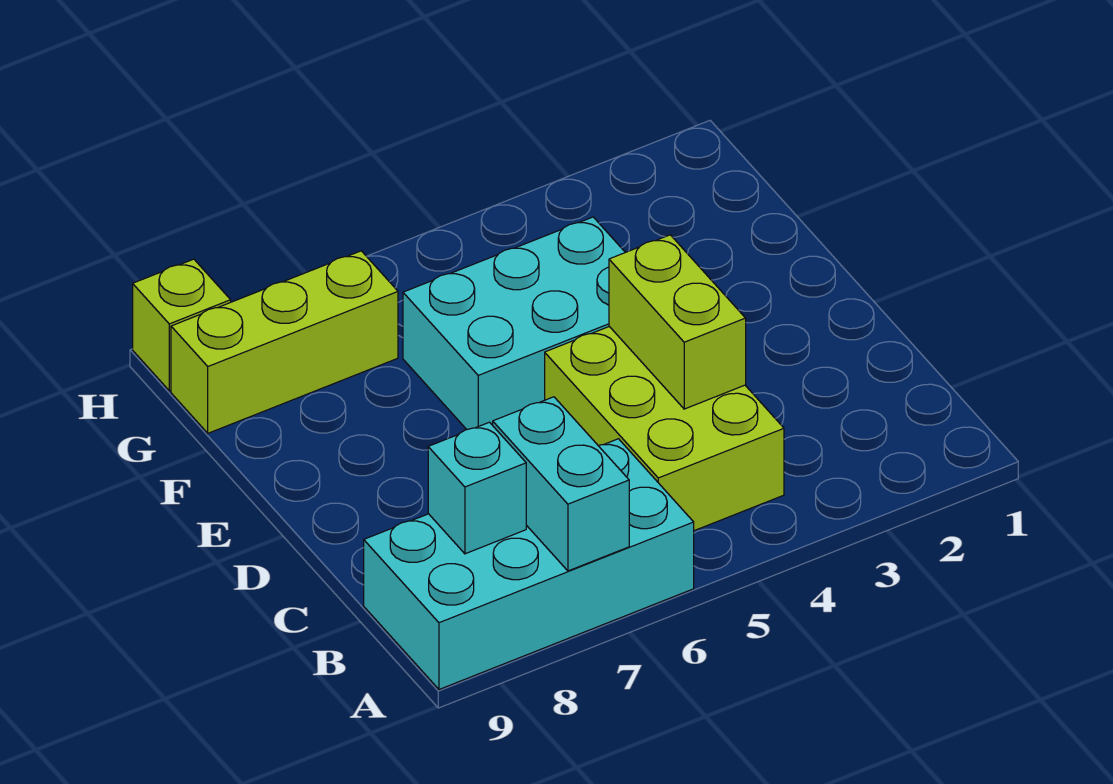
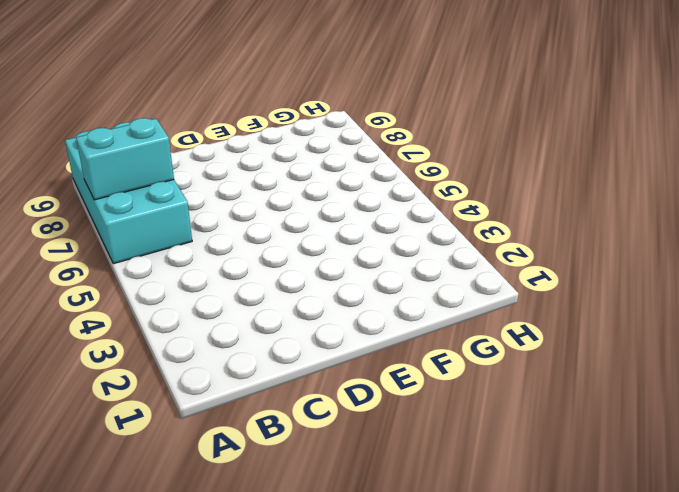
none -> lime 2x3 brick [545,327,784,531]
none -> cyan 2x3 brick [403,217,625,429]

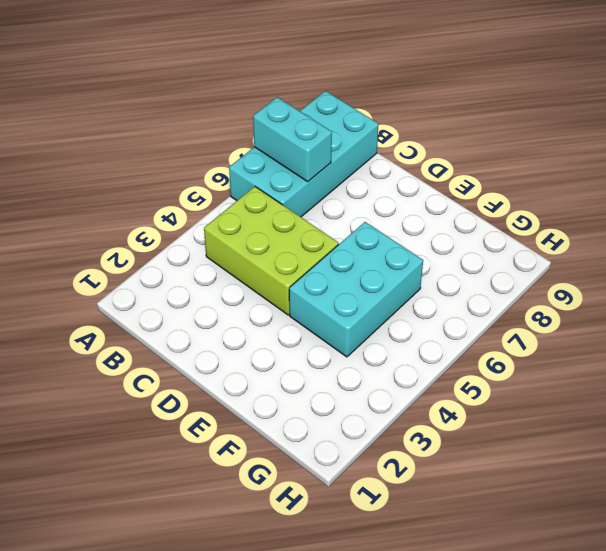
none -> lime 1x3 brick [171,251,398,433]
none -> lime 1x1 brick [133,259,231,391]

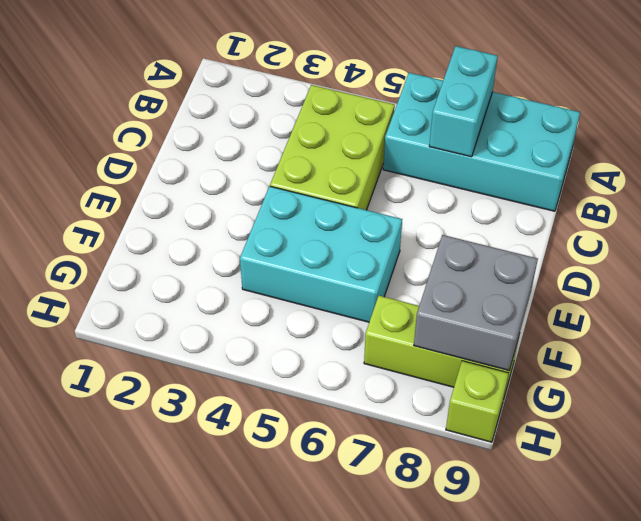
grey 2x2 brick [414,235,538,370] -> none
none -> cyan 1x1 brick [428,422,526,554]
none -> lime 1x2 brick [609,235,746,409]

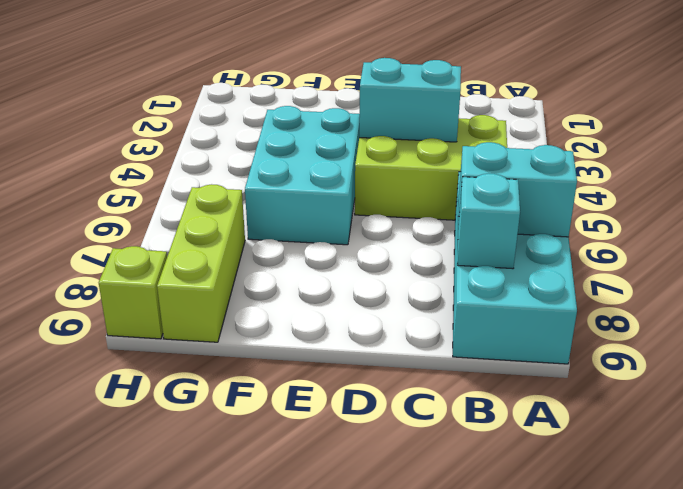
cyan 1x2 brick [359,58,461,142] -> lime 1x2 brick [609,235,746,409]

